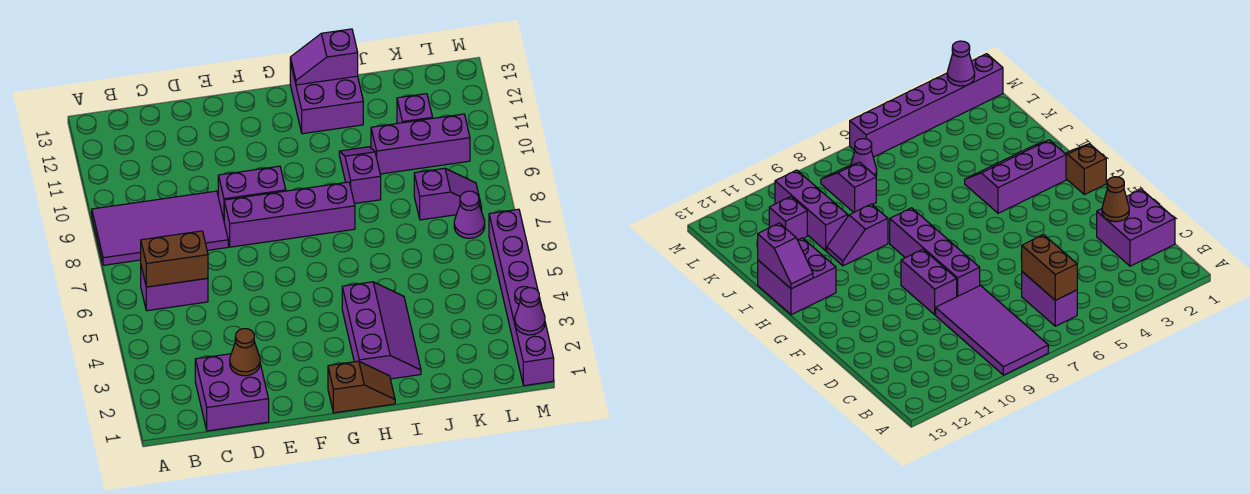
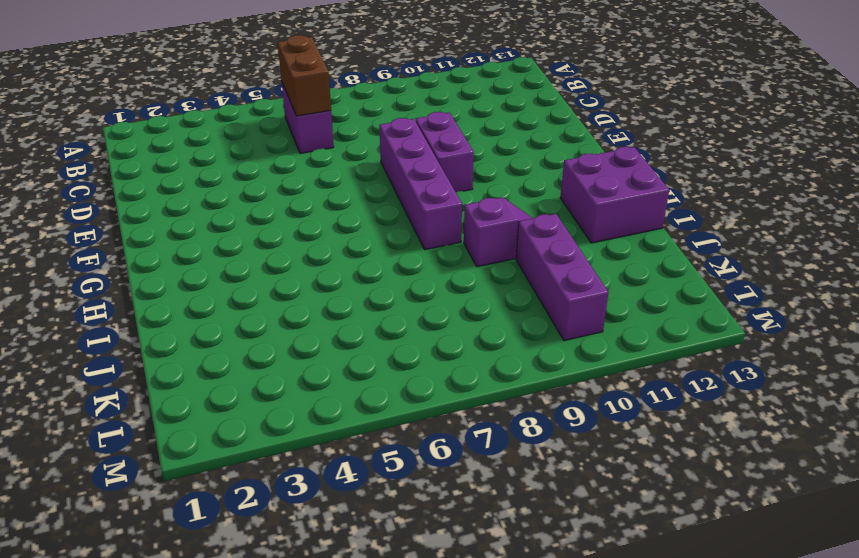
none -> purple 2x4 tile [92,191,228,265]
none -> purple 2x2 brick [195,354,269,431]
none -> brown 1x2 slope [328,361,395,413]

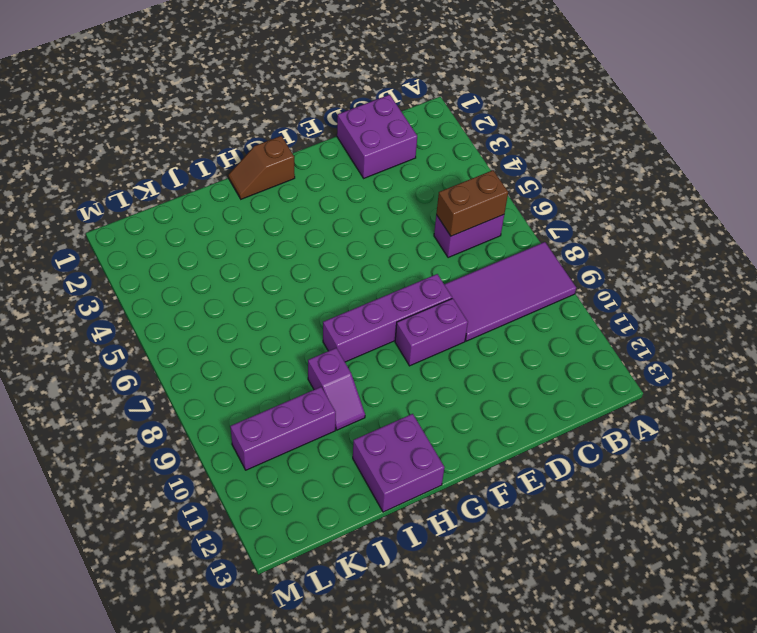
none -> purple 2x3 slope [342,282,421,379]
none -> purple 1x2 slope [414,168,482,220]
none -> purple 1x1 brick [397,94,433,123]

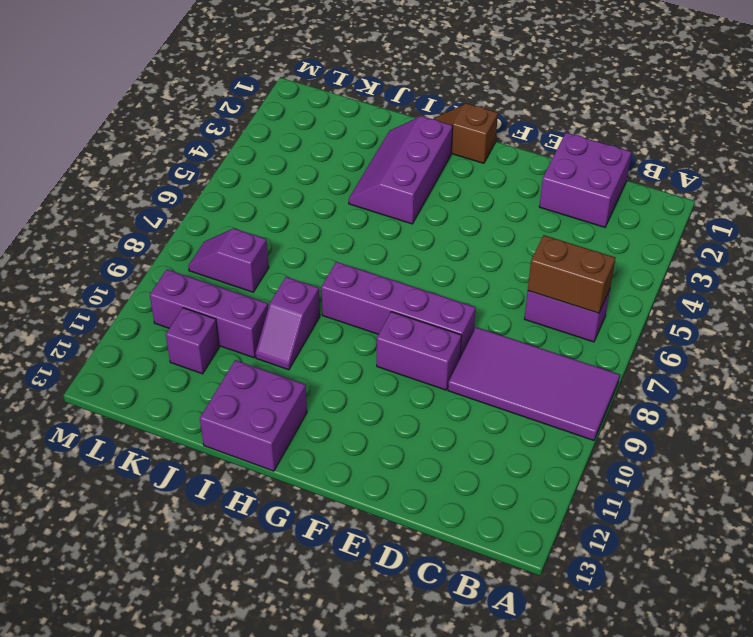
none -> purple 1x1 cone [454,191,485,238]
none -> purple 1x6 brick [489,209,554,386]
none -> brown 1x1 cone [230,329,260,376]

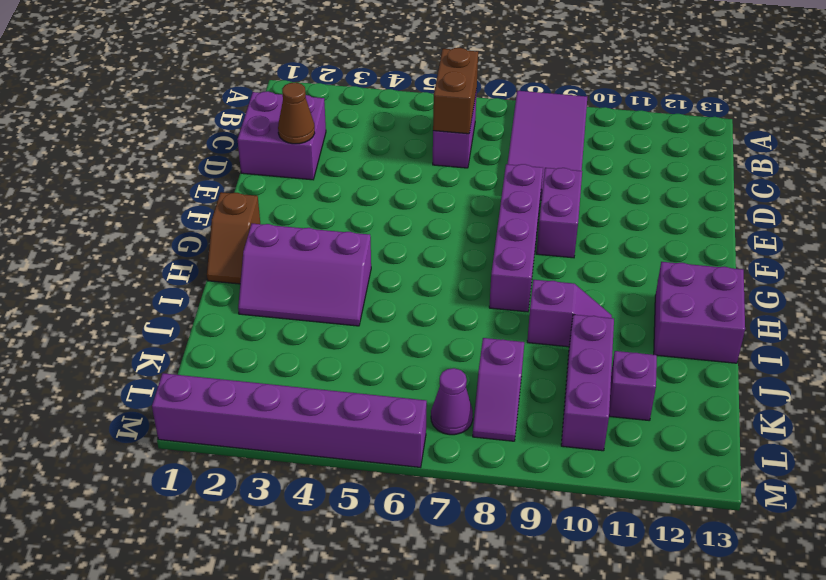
none -> purple 1x2 slope [290,29,358,85]
none -> purple 1x1 cone [515,288,545,335]

